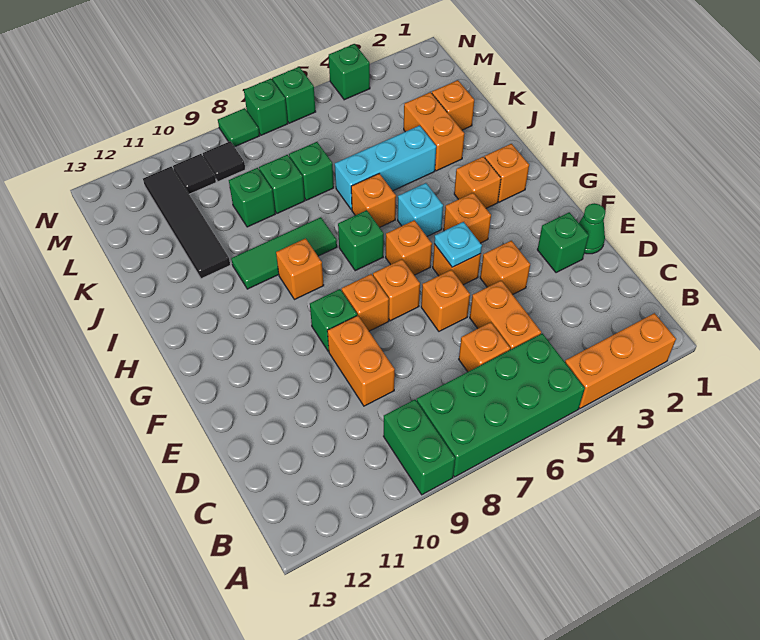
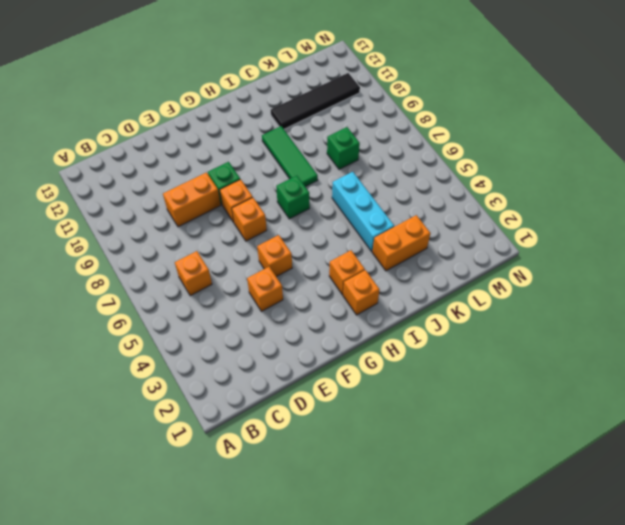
none -> orange 1x3 brick [565,313,676,408]
none -> green 2x4 brick [417,333,585,477]
none -> green 1x2 brick [384,400,455,495]
none -> orange 1x2 brick [470,280,541,350]

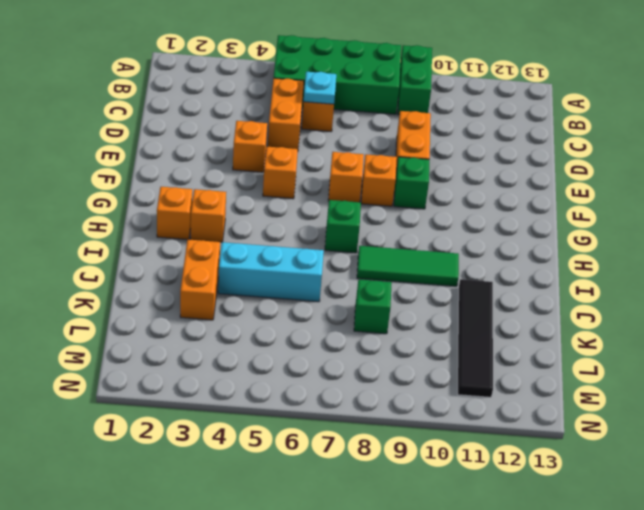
cyan 1x1 plate [304,72,336,104] -> cyan 1x1 plate moved to [434,222,482,267]
none -> orange 1x3 brick [565,313,676,408]
none -> green 1x1 cone [579,203,606,254]
none -> green 1x1 brick [537,212,589,273]
none -> orange 1x1 brick [421,270,470,331]

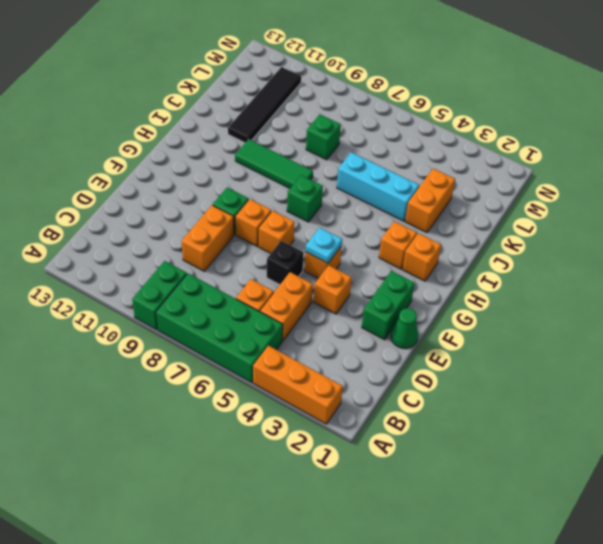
green 1x2 brick [362,271,415,340] -> green 1x1 brick [537,212,589,273]
black 1x1 brick [267,241,304,285] -> orange 1x1 brick [421,270,470,331]
none -> orange 1x1 brick [444,193,491,243]
none -> orange 1x1 brick [386,220,432,275]
none -> cyan 1x1 brick [398,183,443,236]
none -> orange 1x1 brick [276,238,324,300]

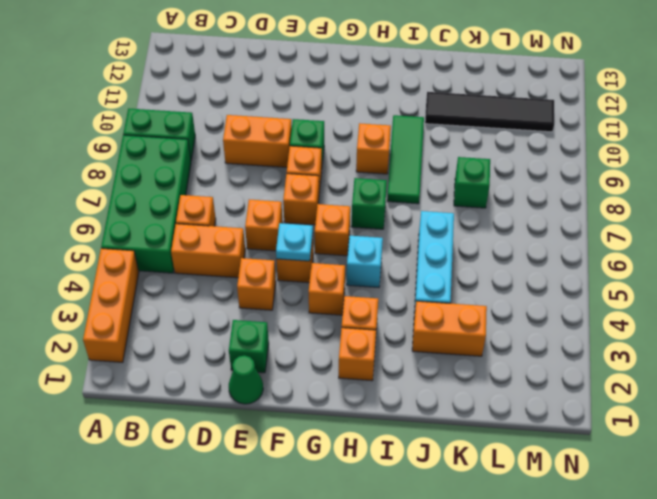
none -> orange 1x1 brick [351,174,396,227]
none -> orange 1x1 brick [432,80,474,130]
none -> green 1x1 brick [289,142,334,200]
none -> green 1x1 brick [229,168,275,227]

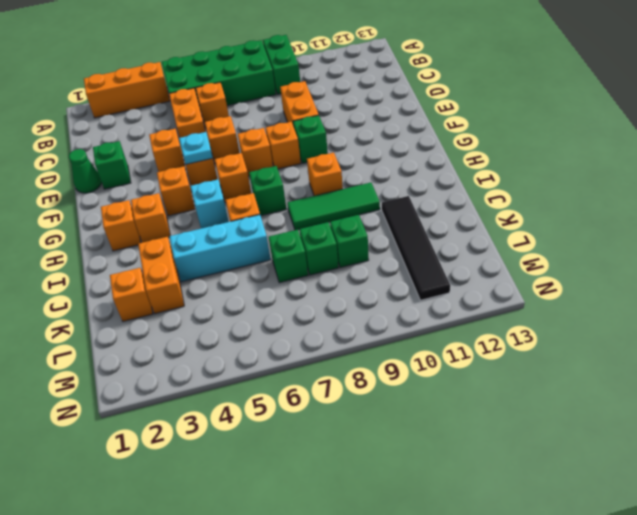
none -> black 1x1 tile [203,141,245,182]
none -> black 1x1 tile [173,154,216,194]
none -> green 1x1 brick [329,44,370,100]
none -> green 1x1 brick [272,67,316,123]

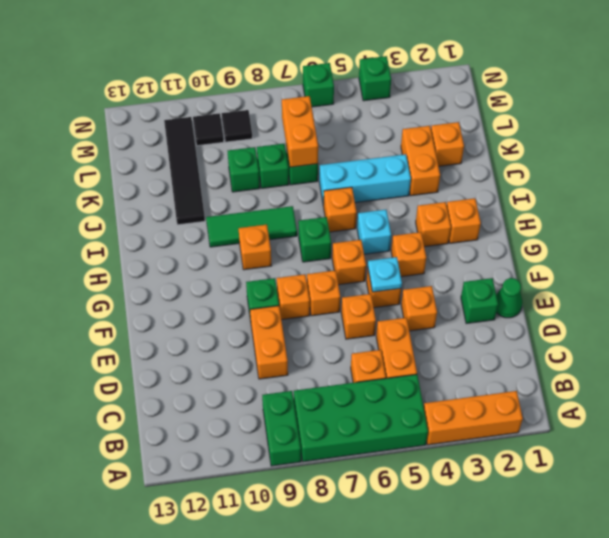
orange 1x2 brick [282,96,318,167] -> none
none -> green 1x1 brick [244,79,288,135]
none -> green 1x1 tile [218,108,260,147]

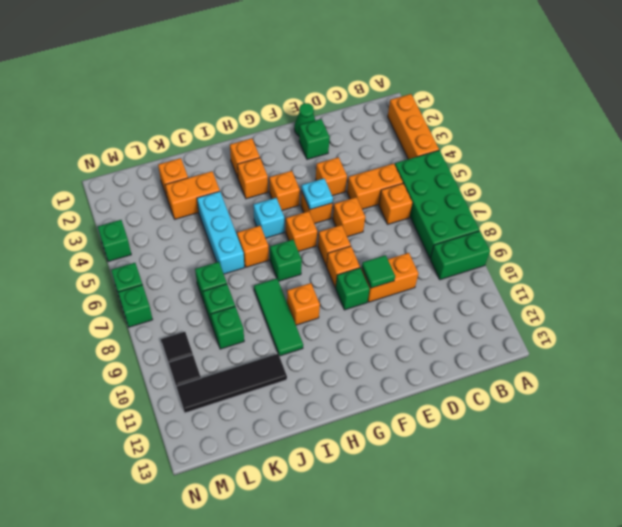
green 1x1 tile [362,255,395,288] -> green 1x1 tile moved to [218,108,260,147]

